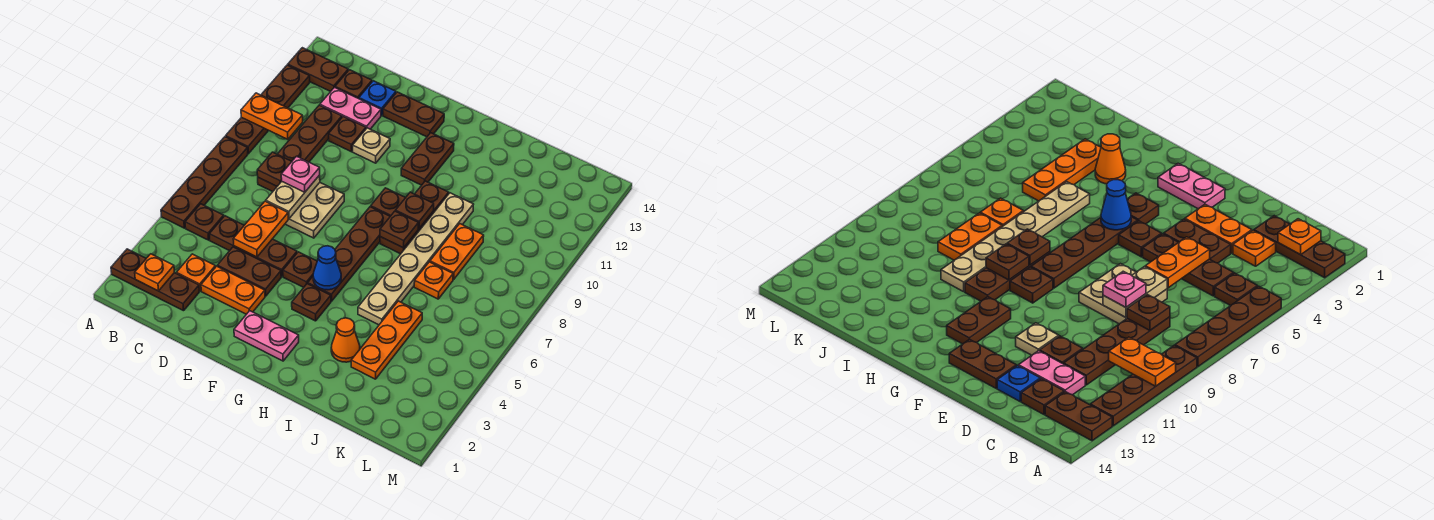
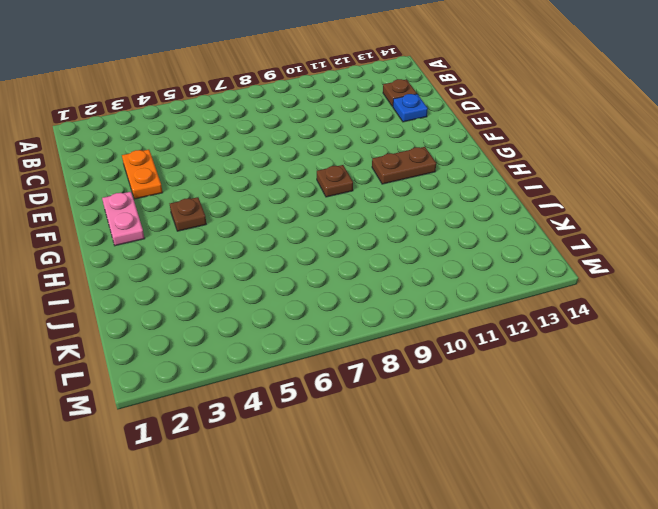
none -> brown 1x3 plate [111,249,199,311]
none -> brown 1x4 plate [161,137,248,228]
none -> brown 1x4 plate [226,65,310,154]
none -> brown 1x2 plate [288,48,348,92]

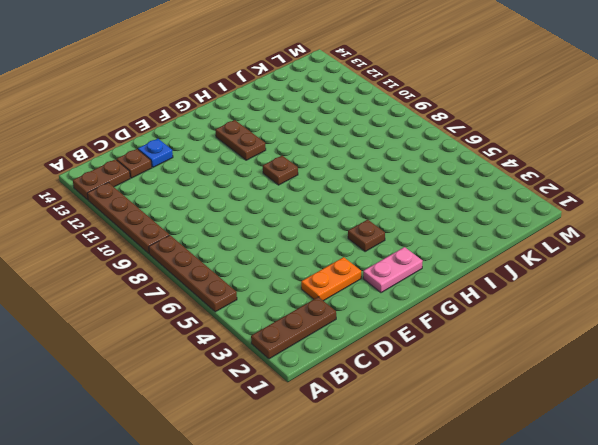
none -> brown 1x1 plate [185,204,224,240]
none -> orange 1x1 plate [177,254,216,291]
none -> brown 1x3 plate [209,216,297,277]
none -> brown 1x4 plate [258,105,342,192]

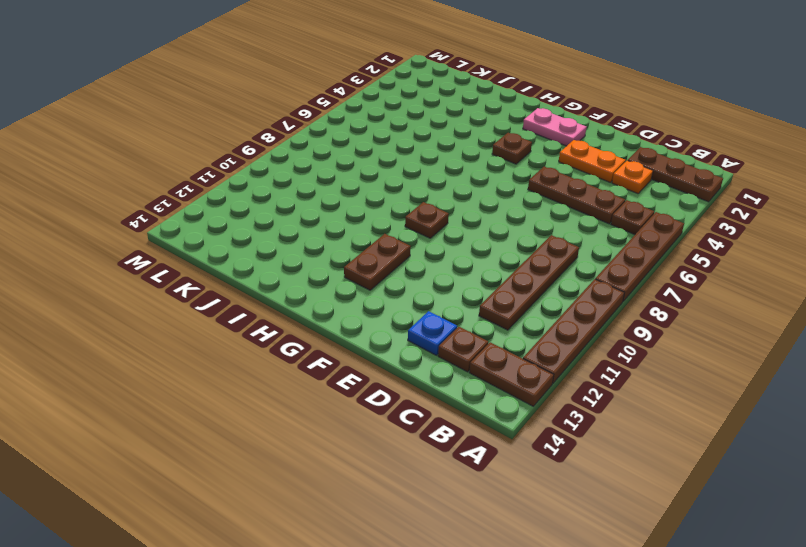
none -> pink 1x2 plate [320,87,381,129]
none -> brown 1x2 plate [217,247,281,296]
none -> tan 2x2 plate [285,183,344,238]
none -> brown 1x1 plate [329,117,366,152]

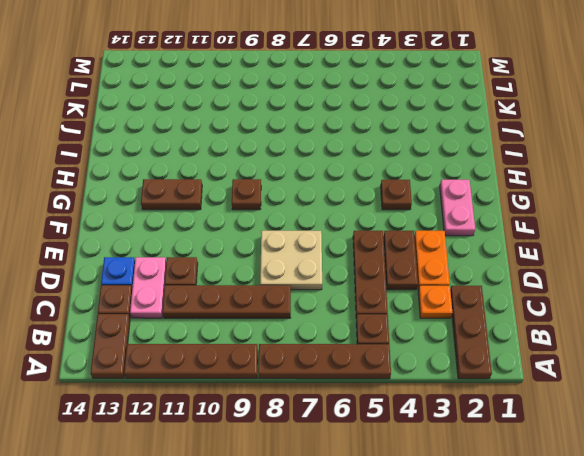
none -> tan 1x1 plate [353,128,390,163]
none -> brown 1x2 plate [383,92,444,137]
none -> brown 1x1 plate [283,252,317,287]
none -> brown 1x4 plate [308,207,390,301]

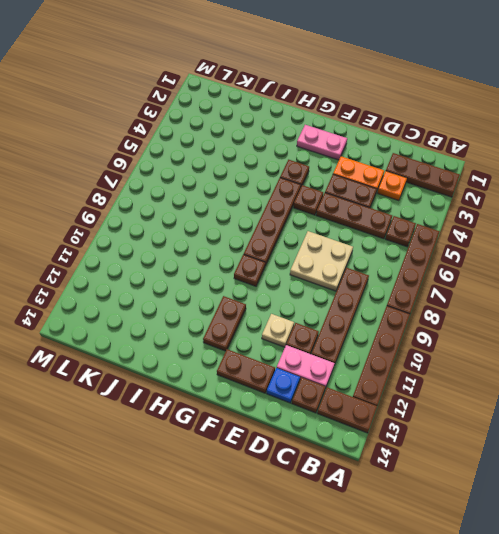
none -> brown 1x3 plate [380,181,449,254]
none -> orange 1x1 cone [331,318,360,362]
none -> tan 1x6 plate [358,193,474,325]
none -> orange 1x3 plate [351,301,422,379]

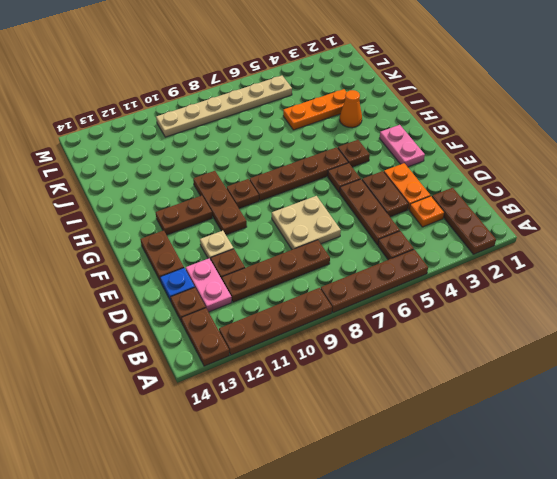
brown 1x3 plate [193,171,247,235] -> brown 1x3 plate turned to [380,181,449,254]
tan 1x6 plate [156,76,292,137] -> tan 1x6 plate moved to [358,193,474,325]
none -> orange 1x1 plate [414,262,453,299]
none -> orange 1x2 plate [430,224,484,279]
none -> orange 1x2 plate [241,93,303,139]
none -> orange 1x1 plate [135,254,174,291]

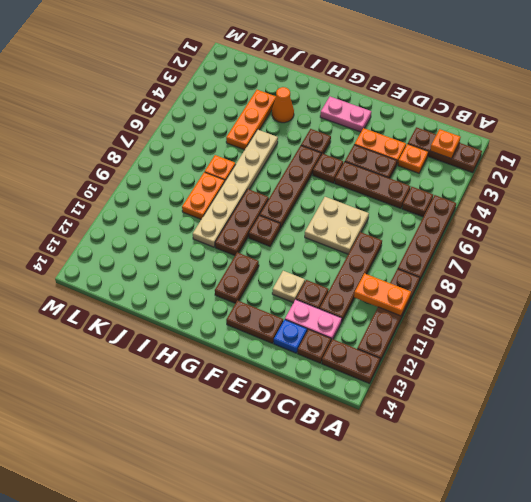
none -> brown 1x1 plate [257,152,292,186]
none -> orange 1x2 plate [233,201,288,257]
none -> tan 1x2 plate [266,175,320,219]
none -> blue 1x1 cone [313,246,341,290]

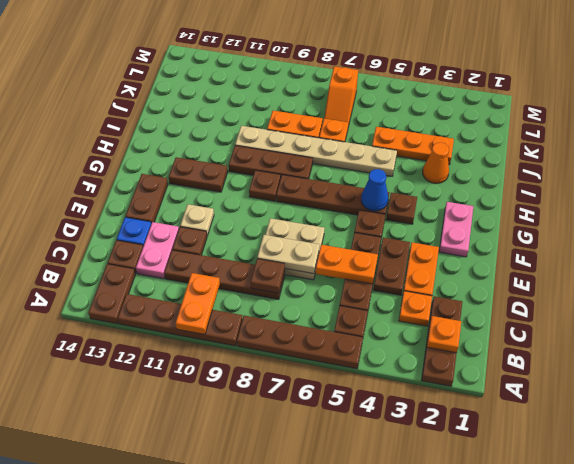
orange 1x2 slope [324,66,358,126] -> none
none -> brown 1x1 plate [380,211,419,248]
none -> brown 1x1 plate [396,192,434,228]
none -> pink 1x1 plate [281,156,320,192]

